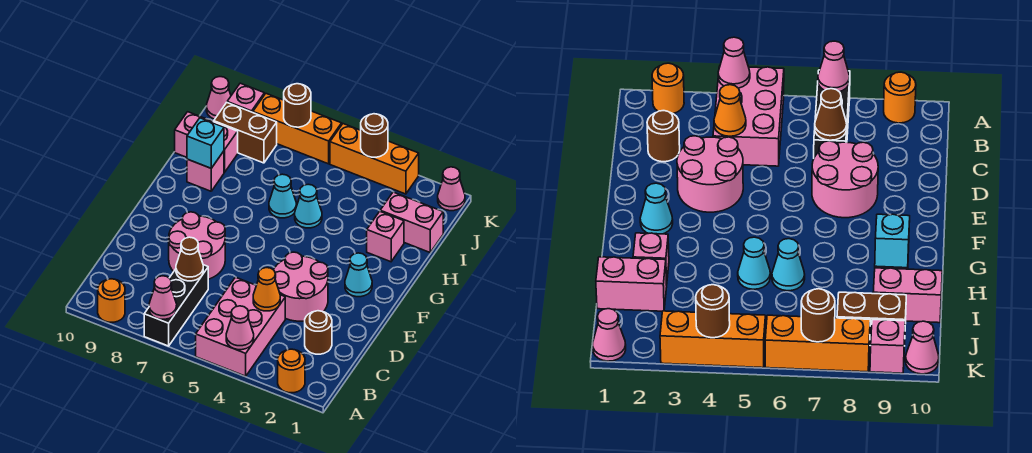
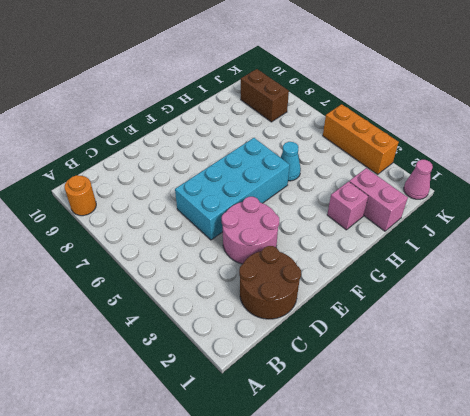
brown 2x2 round brick [239,246,301,319] -> brown 1x1 round brick [305,311,332,354]
cyan 2x4 brick [175,138,290,240] -> none
none -> orange 1x1 round brick [278,349,305,393]
none -> pink 2x3 brick [196,277,285,376]
none -> black 1x3 brick [144,265,208,346]

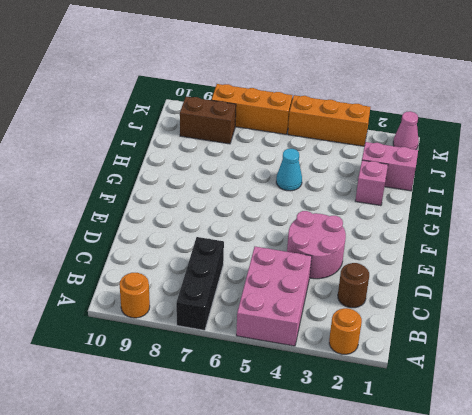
none -> pink 2x2 round brick [169,212,225,279]
none -> cyan 1x1 cone [345,253,372,297]
none -> cyan 1x1 cone [269,174,296,218]

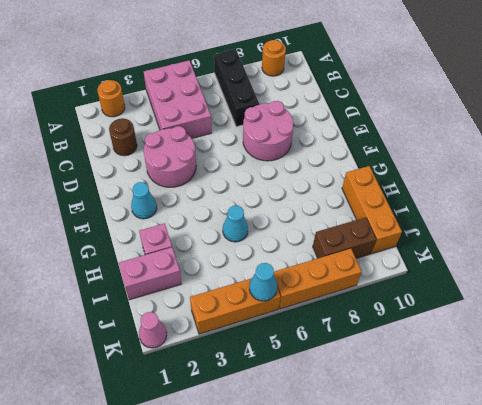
orange 1x3 brick [342,166,402,253] -> pink 1x2 brick [175,112,238,172]
cyan 1x1 cone [249,263,277,301] -> cyan 1x1 cone moved to [269,174,296,218]
none -> pink 1x1 brick [187,151,224,191]
none -> pink 1x1 brick [227,83,264,113]
none -> pink 1x1 cone [206,77,231,119]

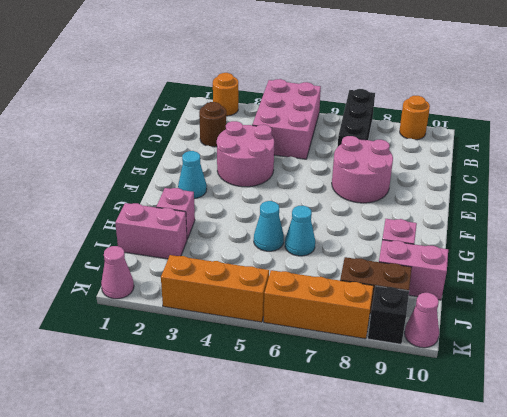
black 1x1 brick [368,286,409,344] -> pink 1x1 brick [227,83,264,113]
none -> pink 1x1 cone [226,306,254,350]
none -> pink 1x1 cone [149,276,177,319]
none -> orange 1x1 cone [253,268,280,311]

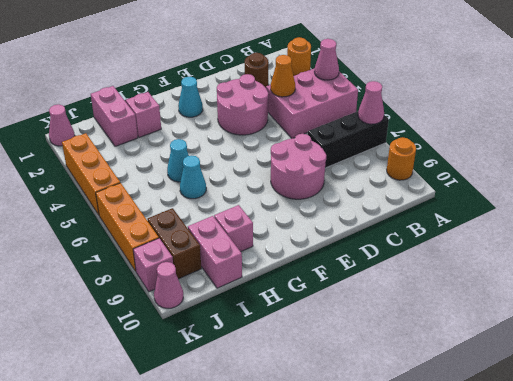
none -> brown 1x1 cone [176,237,203,281]
none -> cyan 1x1 brick [187,118,224,168]
none -> brown 1x1 round brick [361,114,388,157]

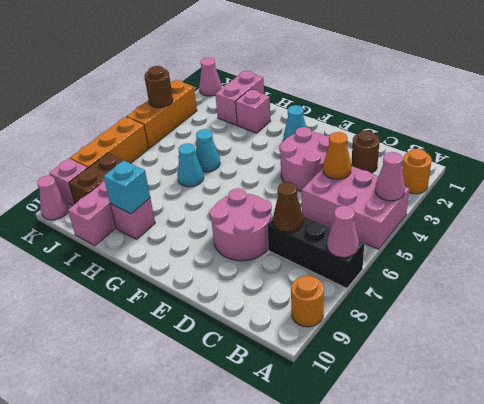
none -> brown 1x1 round brick [284,84,311,127]

